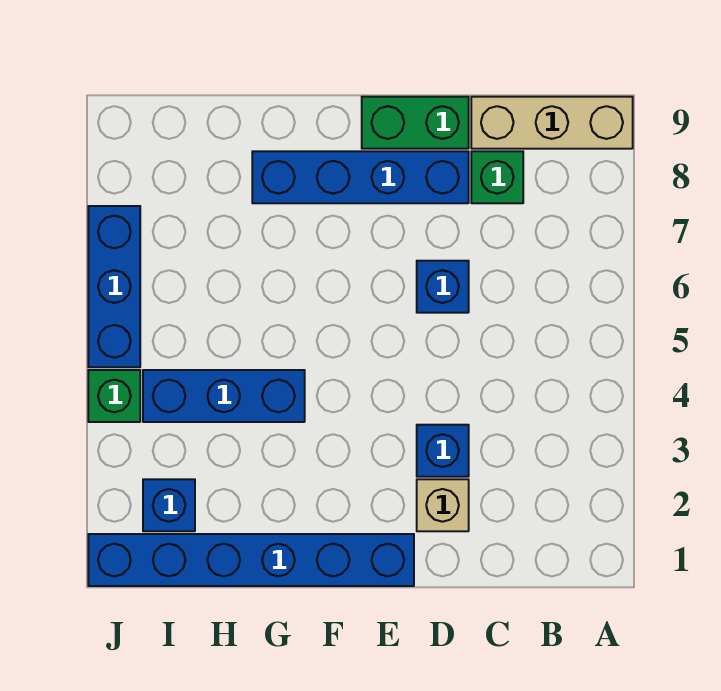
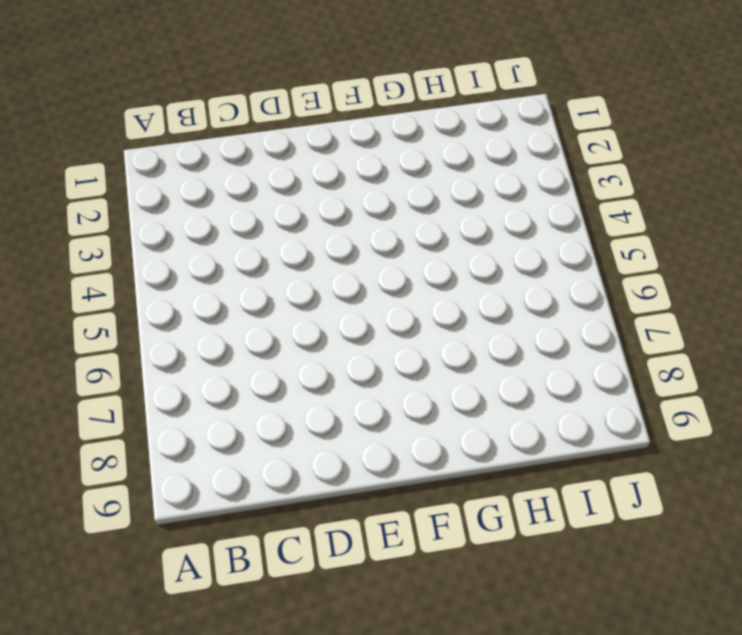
none -> tan 1x3 brick [471,97,633,149]
none -> green 1x1 brick [471,151,523,203]
none -> tan 1x1 brick [417,479,469,531]

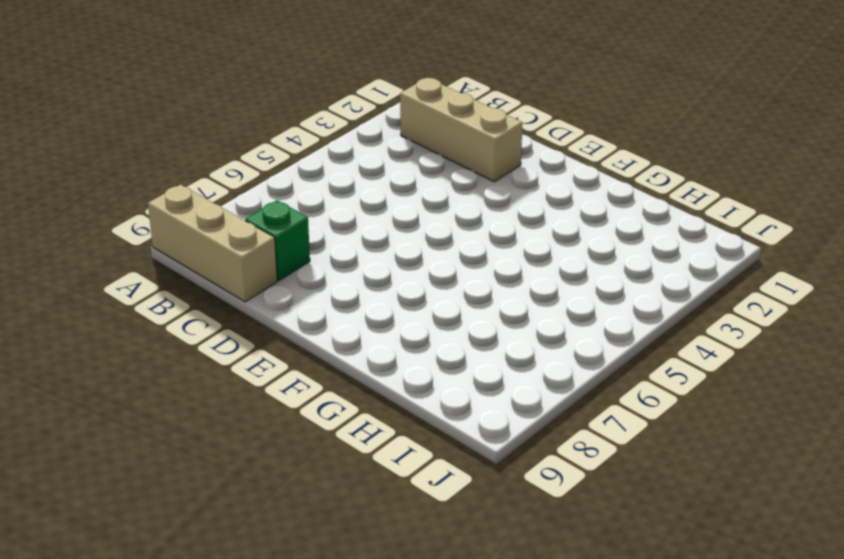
tan 1x3 brick [400,78,522,182] -> tan 1x1 brick [417,479,469,531]
none -> blue 1x1 brick [417,425,469,477]
none -> blue 1x1 brick [417,261,469,313]
none -> blue 1x4 brick [252,151,469,203]

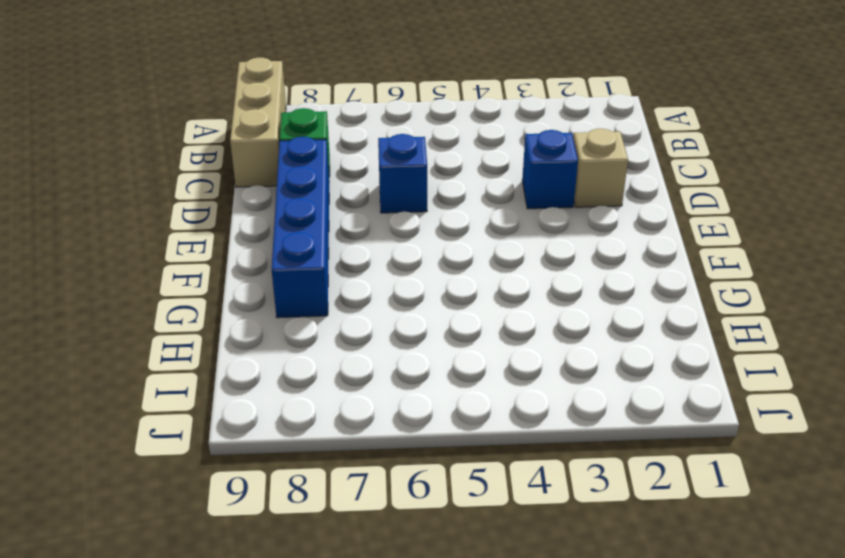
none -> green 1x2 brick [362,97,469,149]
none -> blue 1x6 brick [88,534,414,586]
none -> blue 1x3 brick [143,370,305,422]

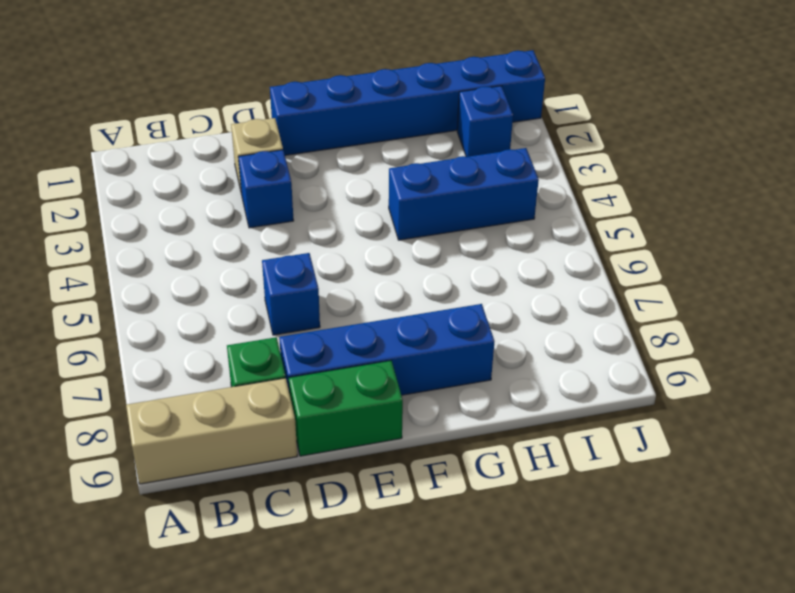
none -> green 1x1 brick [88,370,140,422]
none -> blue 1x3 brick [88,206,140,367]

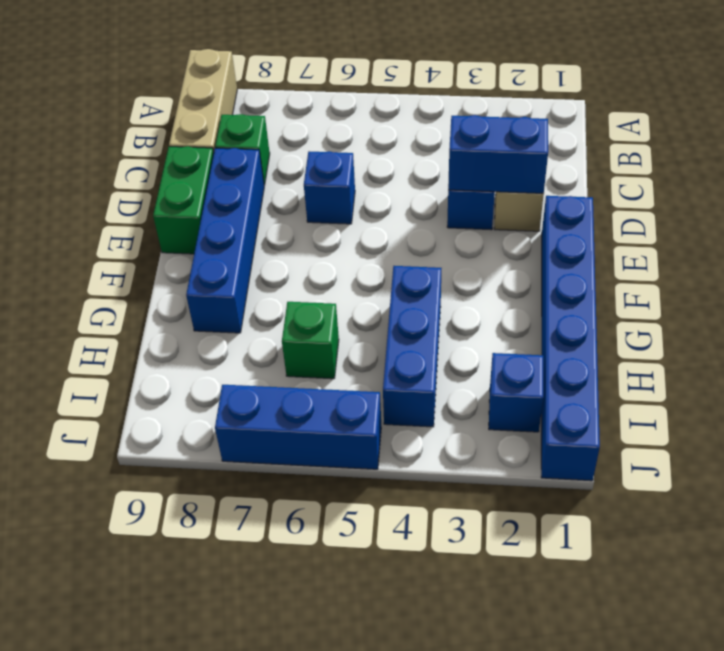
blue 1x2 brick [448,115,548,193] -> none
green 1x1 brick [282,302,339,379] -> green 1x1 brick moved to [88,370,140,422]

